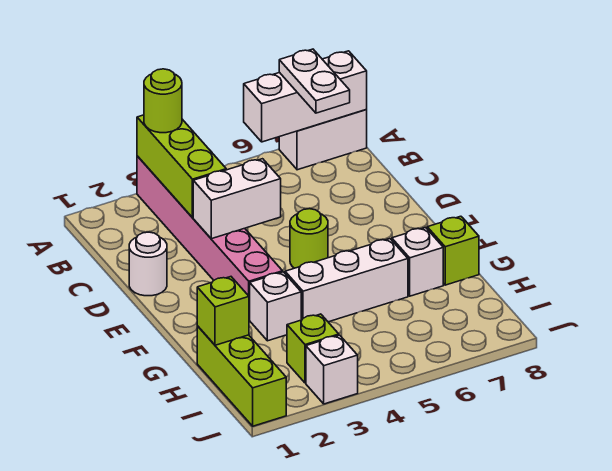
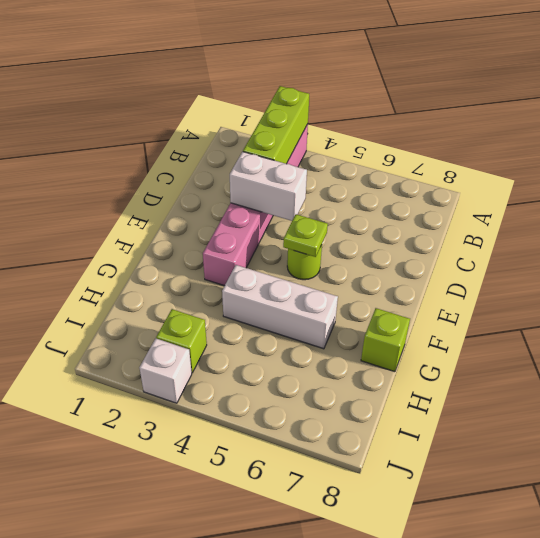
lime 1x1 plate [283,214,328,257] -> none
none -> white 1x2 brick [279,110,367,170]
none -> white 1x1 round brick [129,232,167,296]
none -> white 1x1 brick [250,272,301,341]

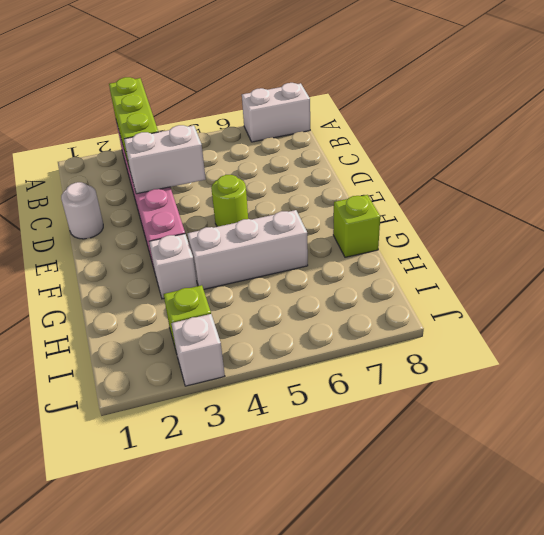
none -> white 1x1 brick [392,227,443,296]
none -> lime 1x3 brick [197,326,286,426]
none -> white 1x3 brick [244,51,367,142]

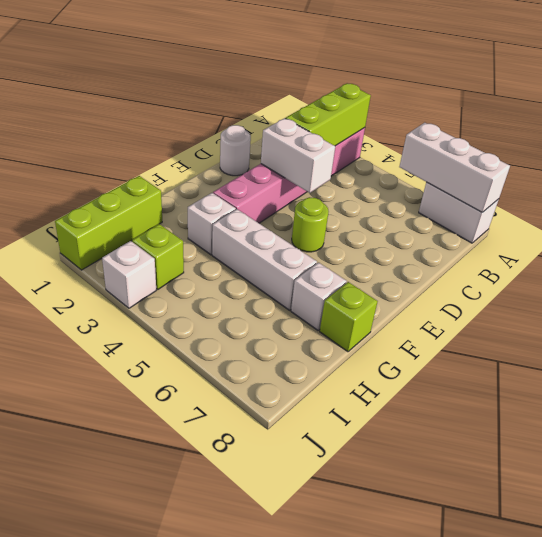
none -> lime 1x1 brick [197,277,249,345]
none -> lime 1x1 round brick [144,69,182,133]
none -> white 1x2 plate [279,49,350,113]

